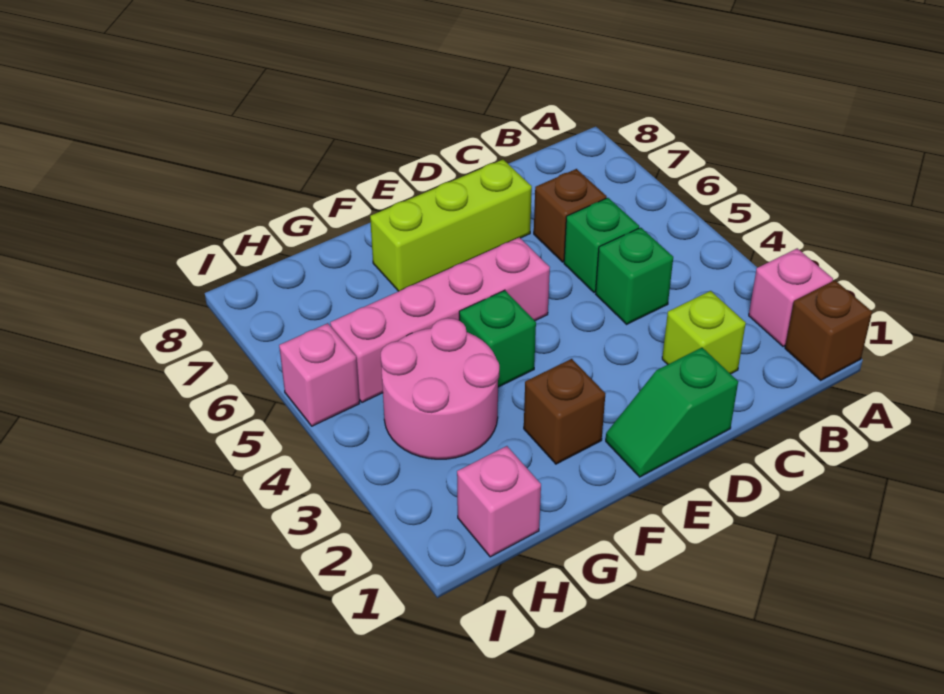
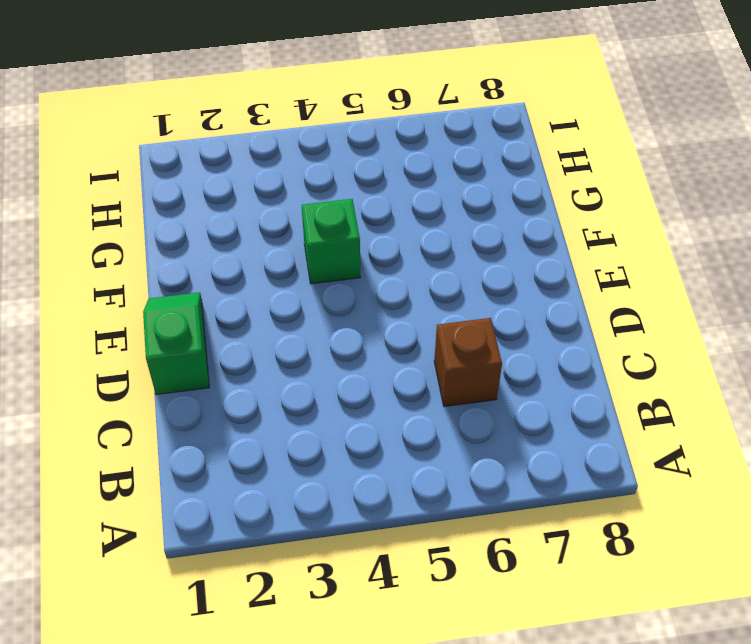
none -> brown 1x1 brick [785,280,872,380]
none -> pink 1x1 brick [749,248,833,347]
none -> lime 1x1 brick [662,291,746,374]

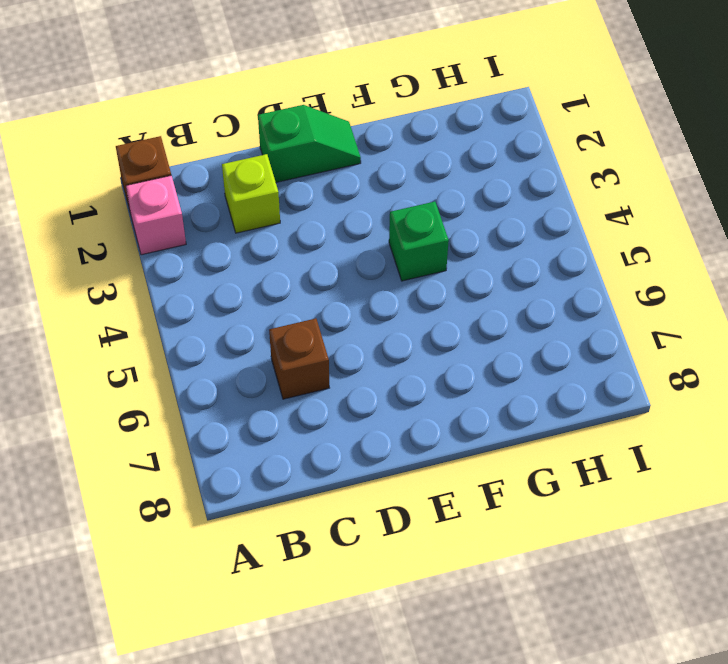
none -> green 1x1 brick [596,228,673,324]
none -> green 1x1 brick [564,198,639,293]
none -> lime 1x3 brick [370,160,532,291]

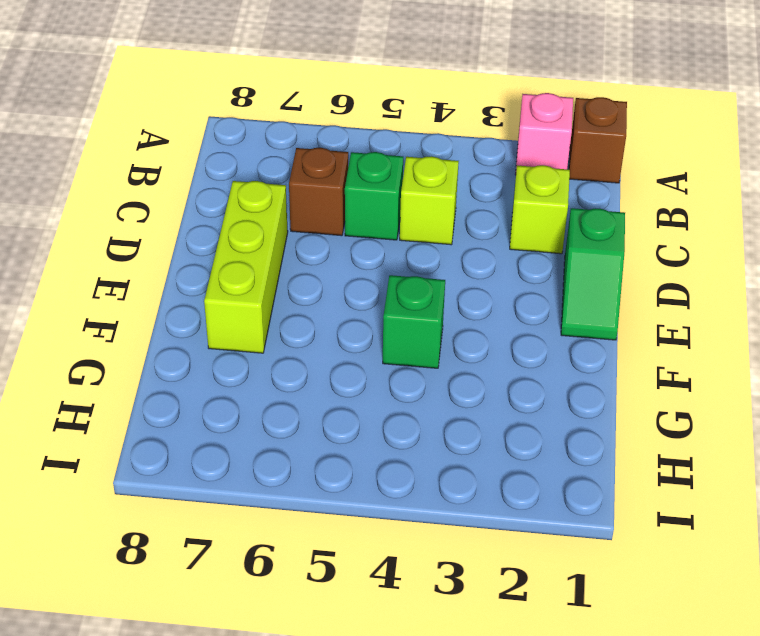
lime 1x1 brick [400,156,459,245] -> green 1x1 brick [596,228,673,324]
none -> pink 1x4 brick [330,237,550,402]
none -> brown 1x1 brick [524,359,605,464]
none -> pink 2x2 round brick [381,318,499,459]

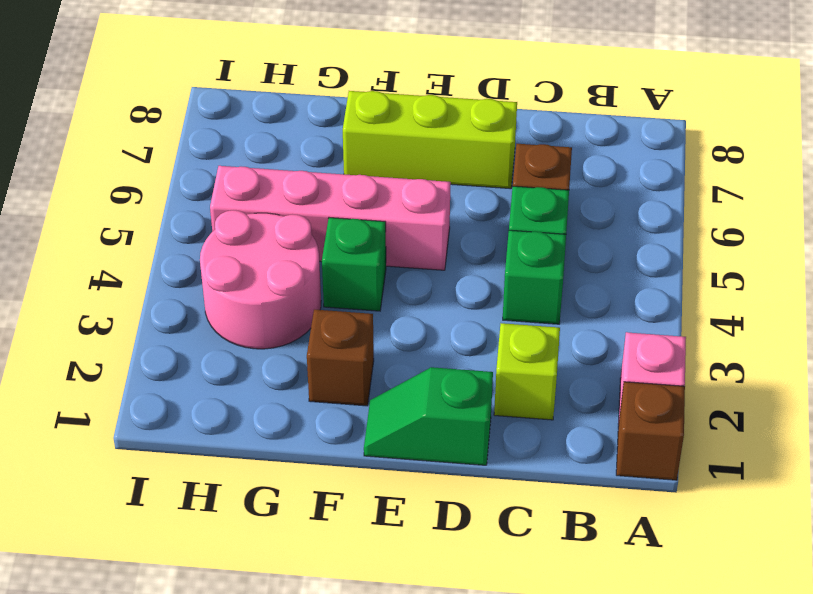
none -> pink 1x1 brick [457,446,541,557]
none -> pink 1x1 brick [279,323,360,426]

